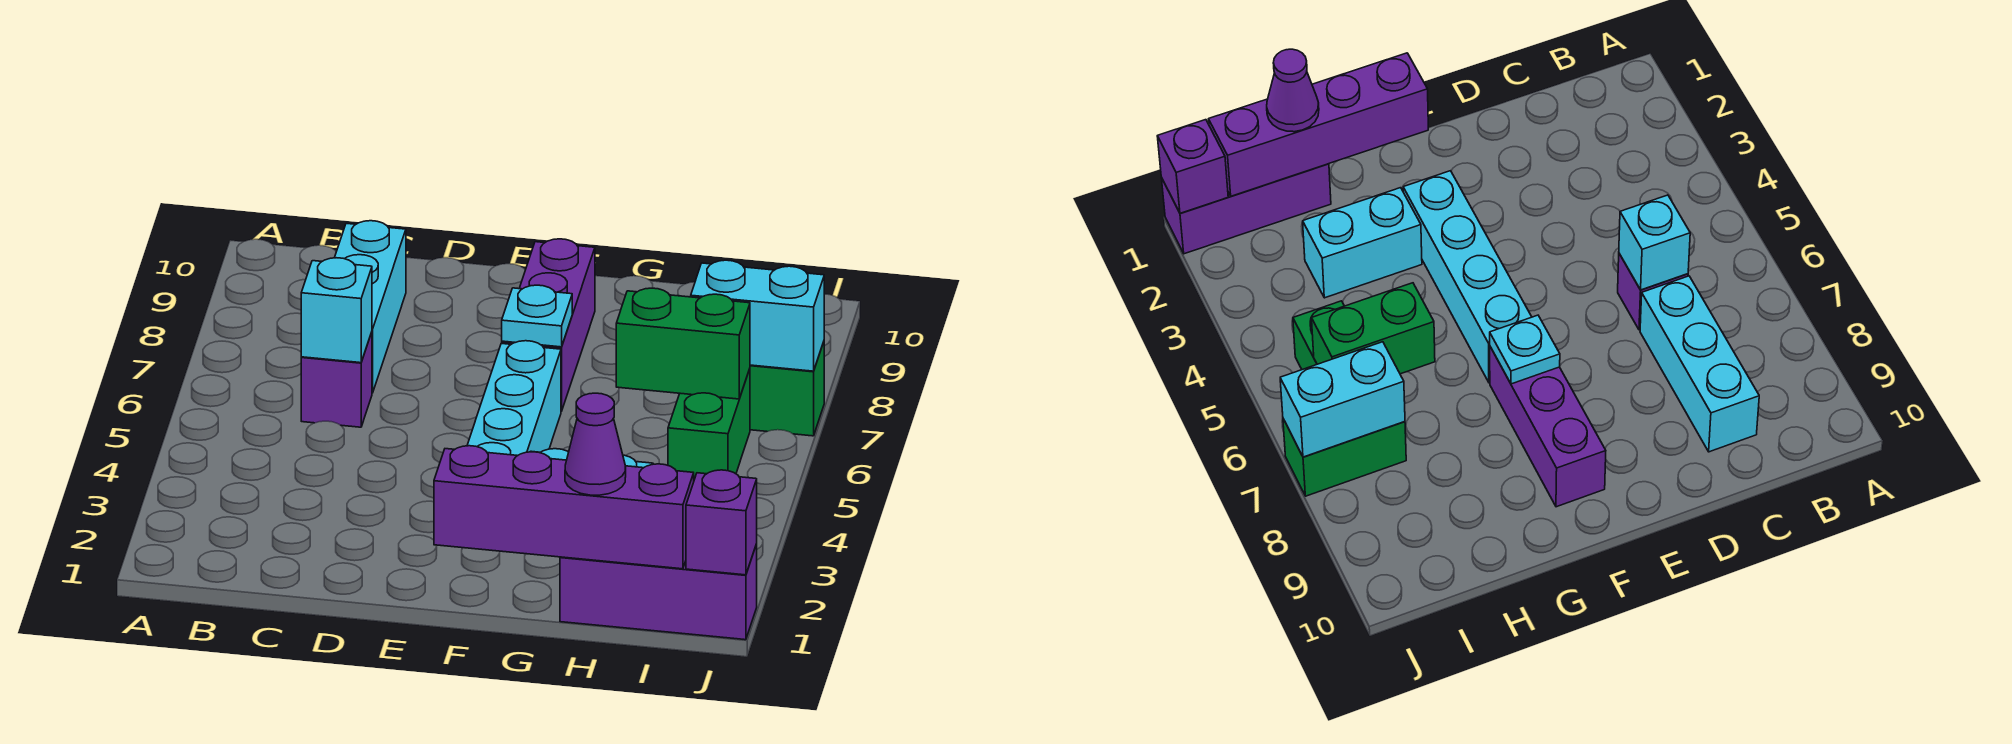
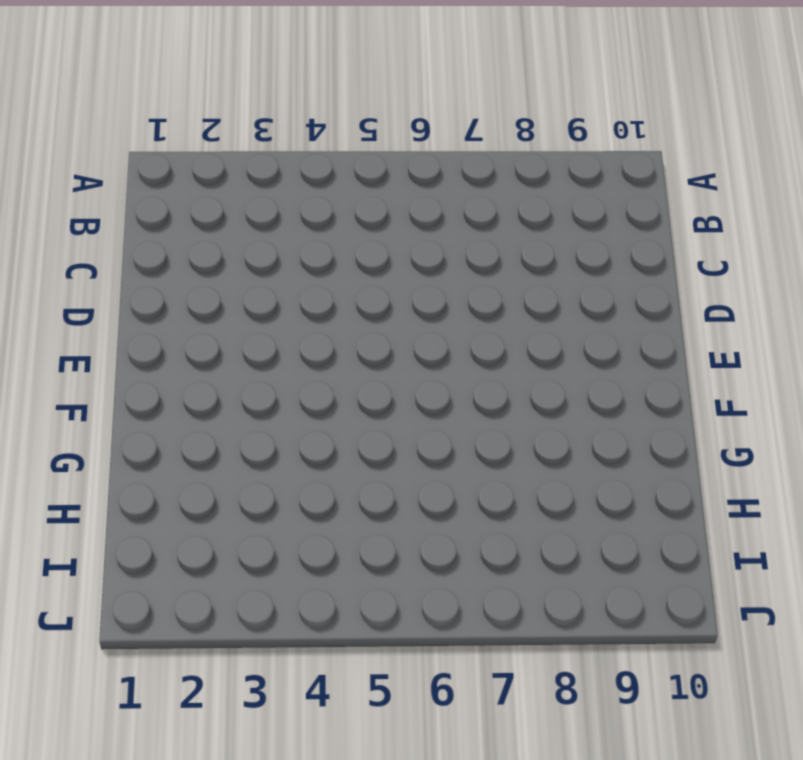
none -> purple 1x1 brick [301,332,372,427]
none -> cyan 1x3 brick [335,221,406,393]
none -> cyan 1x4 brick [467,341,561,455]

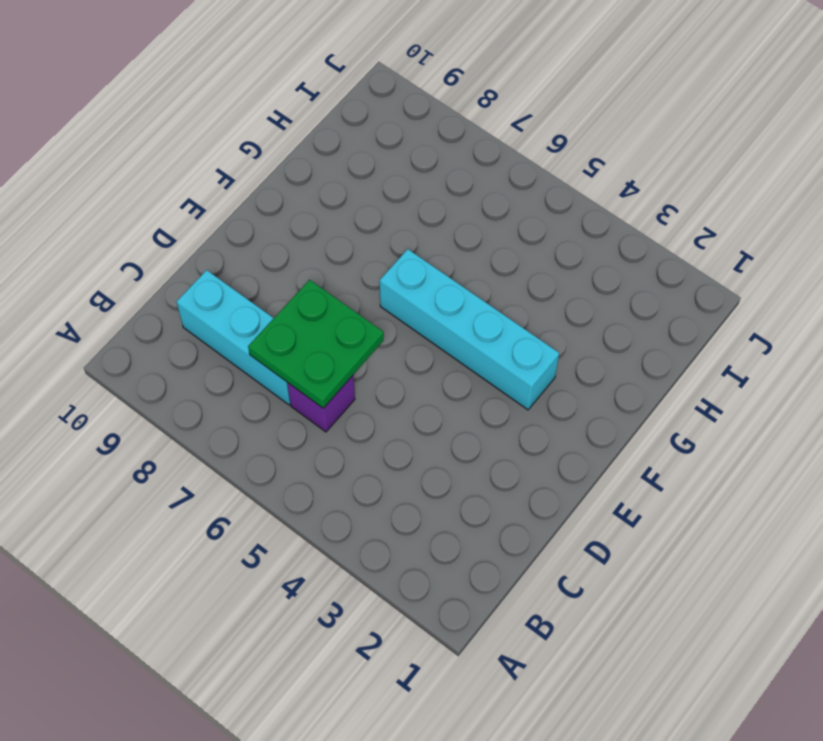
green 2x2 plate [248,280,384,408] -> cyan 1x1 brick [301,258,372,363]
none -> purple 1x3 brick [502,239,595,411]
none -> cyan 1x2 brick [1303,188,1422,298]
none -> purple 1x3 brick [560,544,757,640]

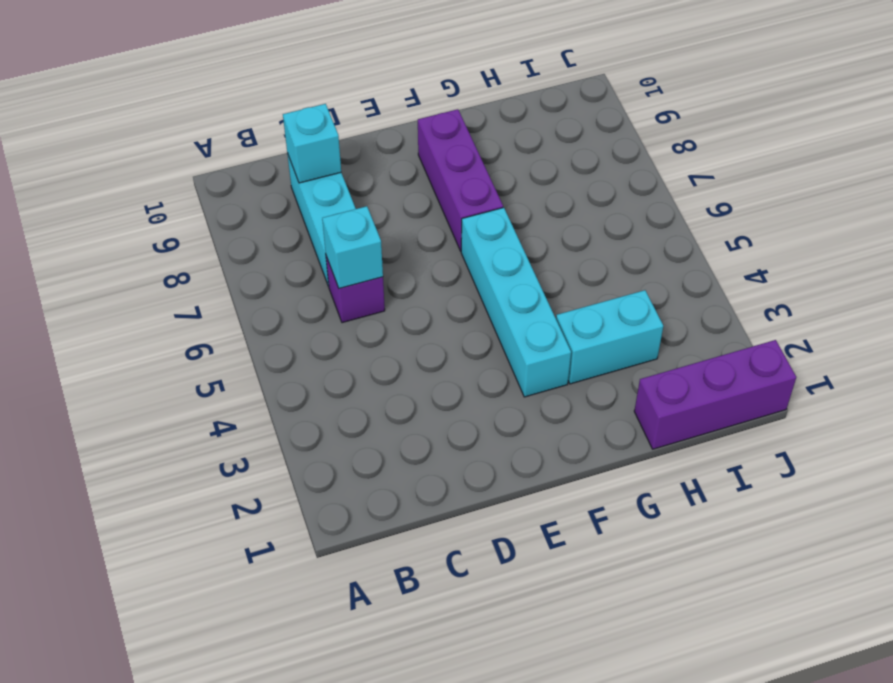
cyan 1x1 brick [283,104,341,183] -> none
none -> green 1x2 brick [668,369,750,480]
none -> green 1x2 brick [750,342,824,436]
none -> purple 1x4 brick [434,446,694,569]

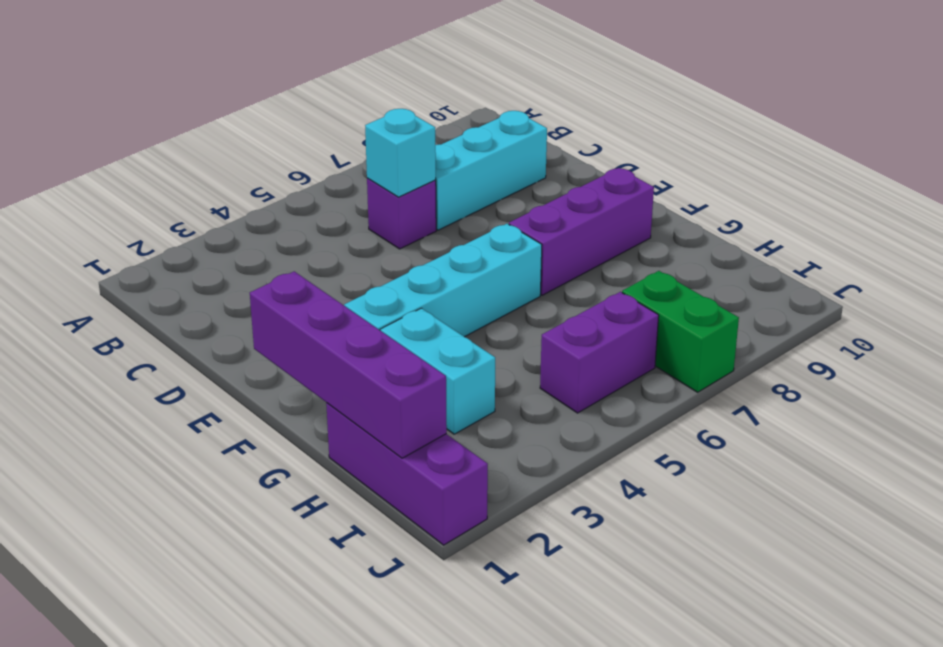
purple 1x2 brick [540,292,659,413] -> green 1x2 brick [668,369,750,480]
none -> cyan 1x1 plate [502,285,572,347]
none -> green 1x2 brick [616,288,750,399]
none -> cyan 1x2 brick [691,260,824,371]

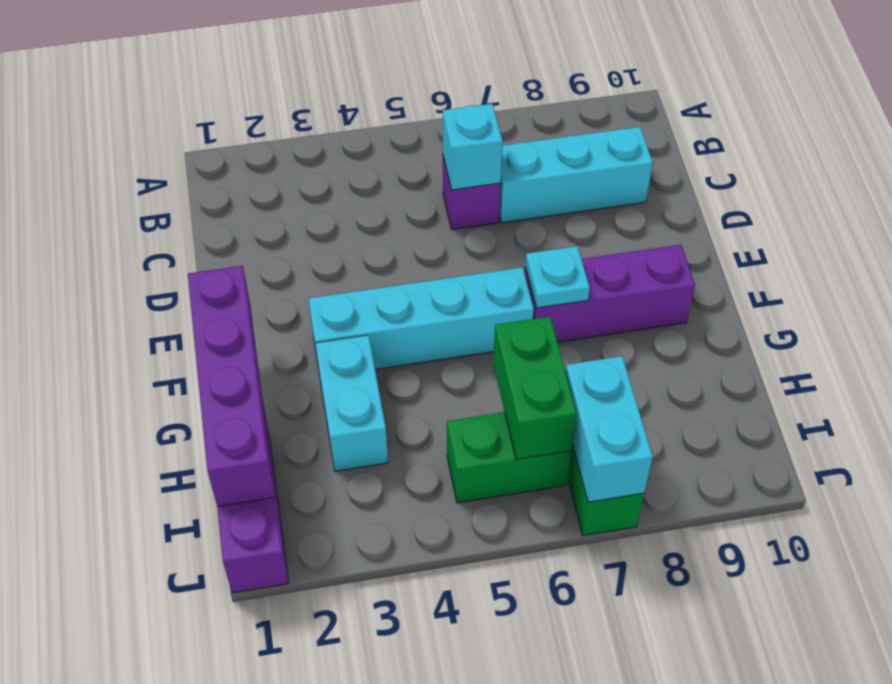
none -> purple 1x1 brick [686,470,757,575]
none -> purple 1x1 cone [565,393,626,495]

